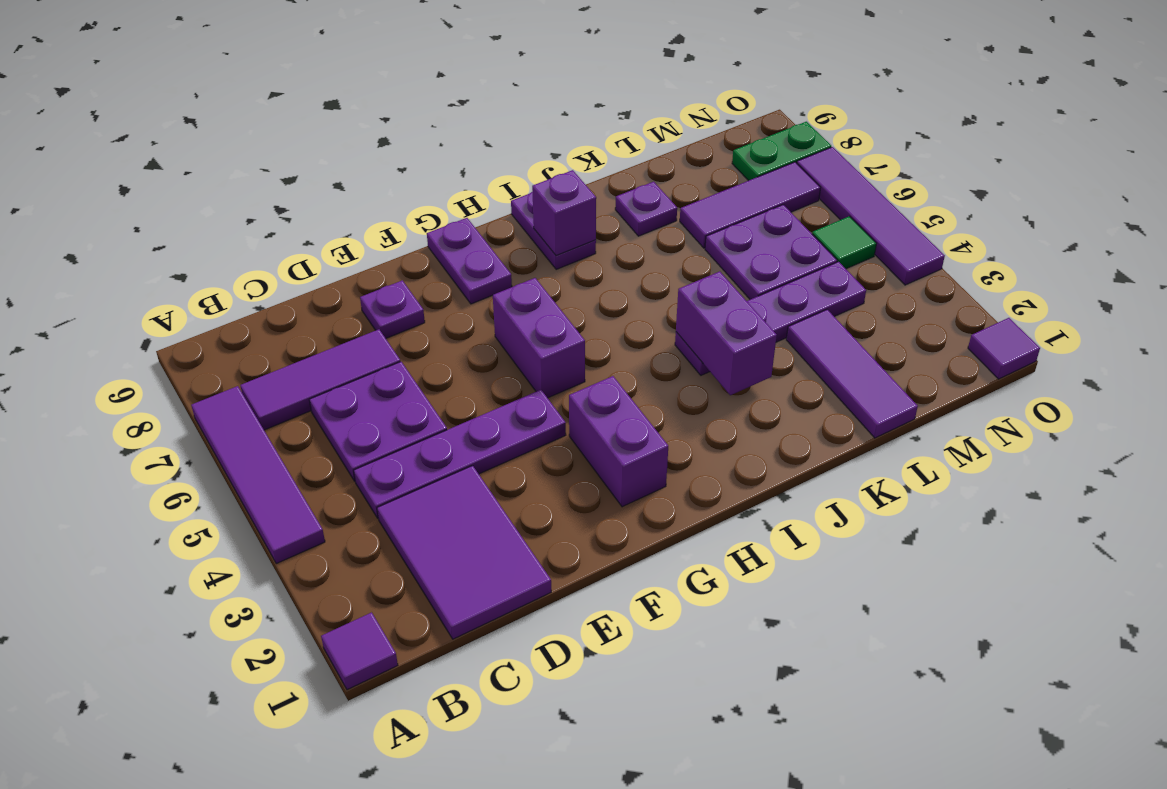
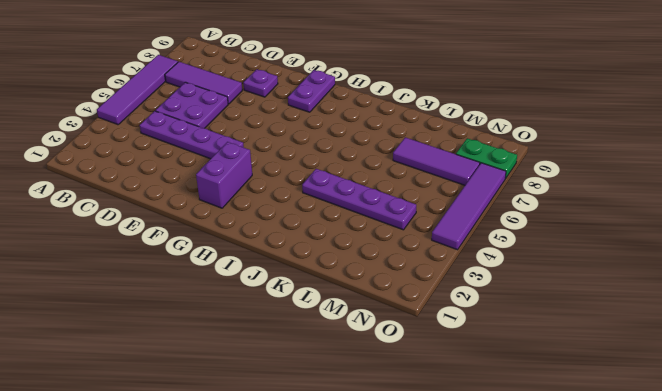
none -> purple 1x1 tile [321,612,398,690]
none -> purple 2x3 tile [377,466,551,639]
none -> purple 1x2 brick [493,278,585,398]

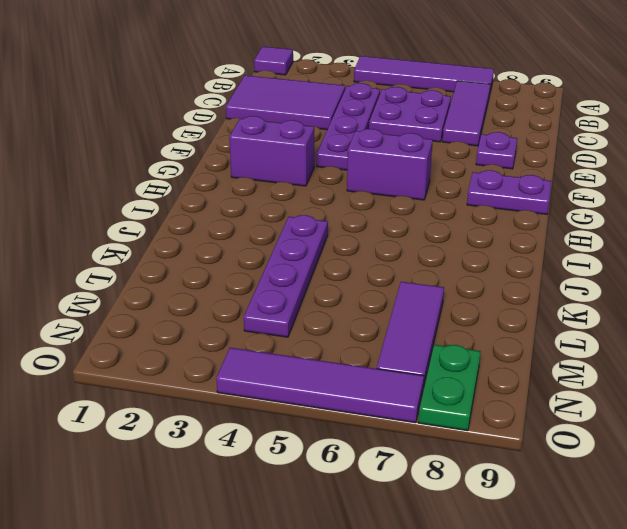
none -> purple 1x2 plate [511,191,596,269]
none -> purple 1x1 plate [615,182,677,236]
none -> purple 1x3 tile [786,310,918,438]

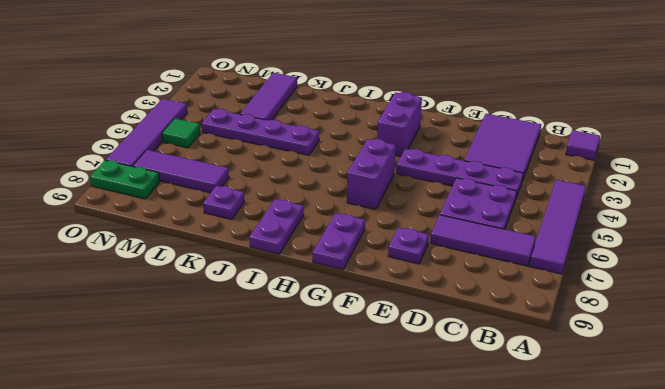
none -> purple 2x2 plate [705,205,837,299]
none -> purple 1x1 tile [968,318,1040,379]
none -> purple 1x1 brick [532,170,596,256]

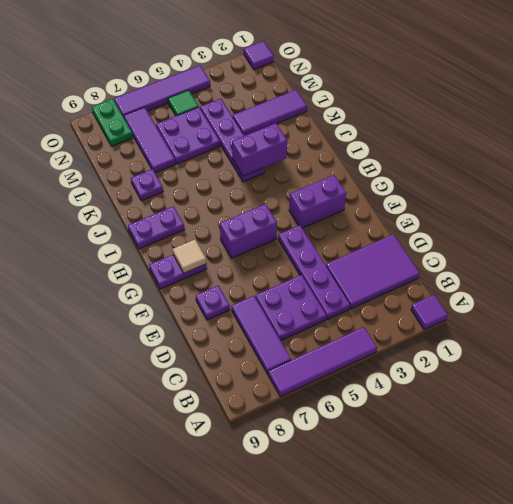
tan 1x1 tile [173,240,206,273] -> none
none -> purple 1x1 brick [532,170,596,256]

